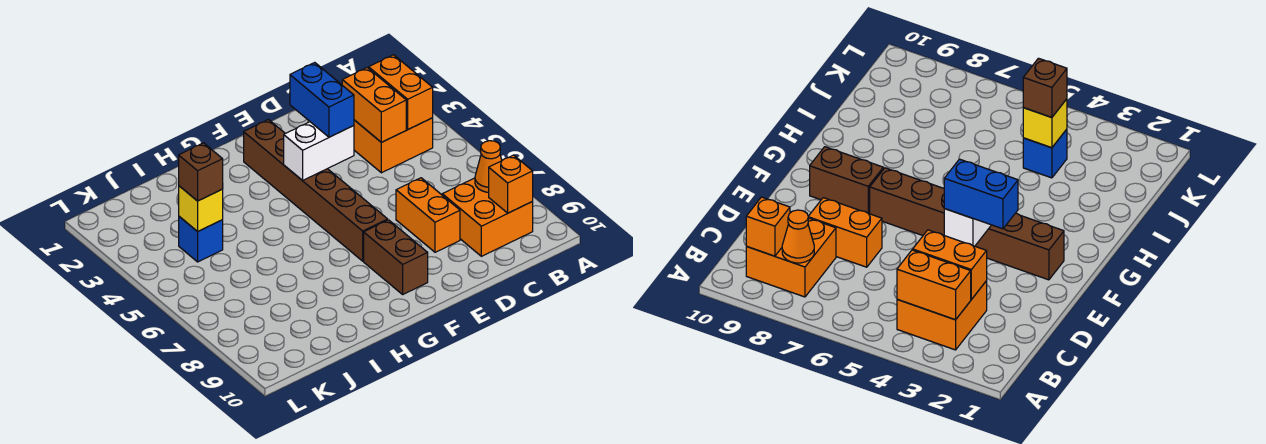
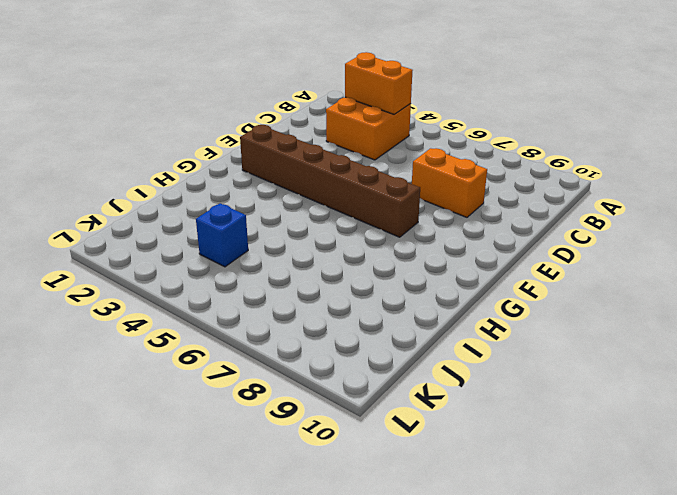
none -> orange 2x2 brick [442,178,533,256]
none -> brown 1x2 brick [364,220,428,294]
none -> orange 1x1 cone [475,141,502,192]

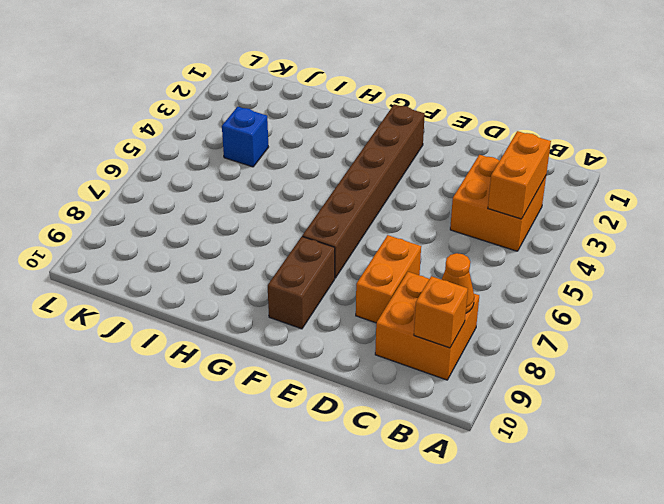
none -> orange 1x2 brick [342,68,406,142]
none -> white 1x2 brick [284,122,354,181]
none -> yellow 1x1 brick [179,186,223,232]

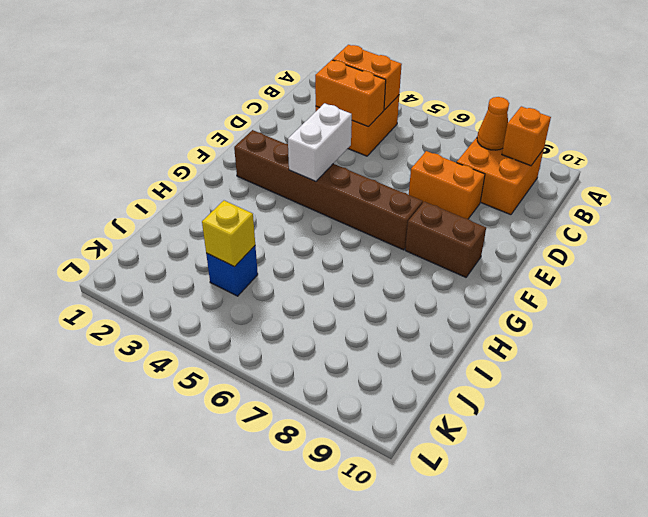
none -> blue 1x2 brick [290,63,354,137]
none -> brown 1x1 brick [179,143,223,201]

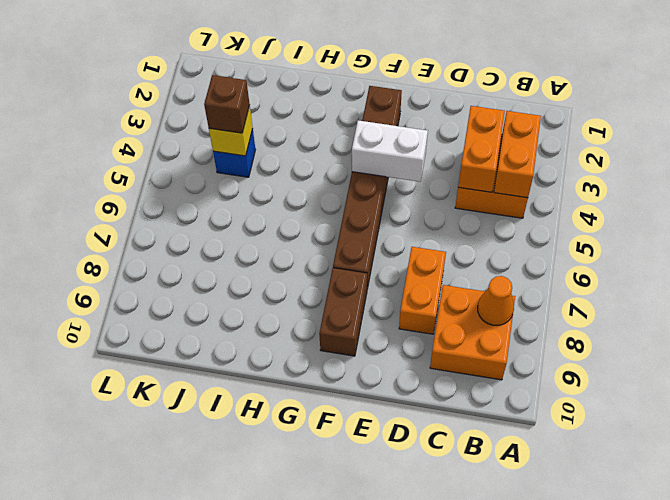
none -> orange 1x1 brick [489,155,533,213]
none -> blue 1x2 brick [290,63,354,137]

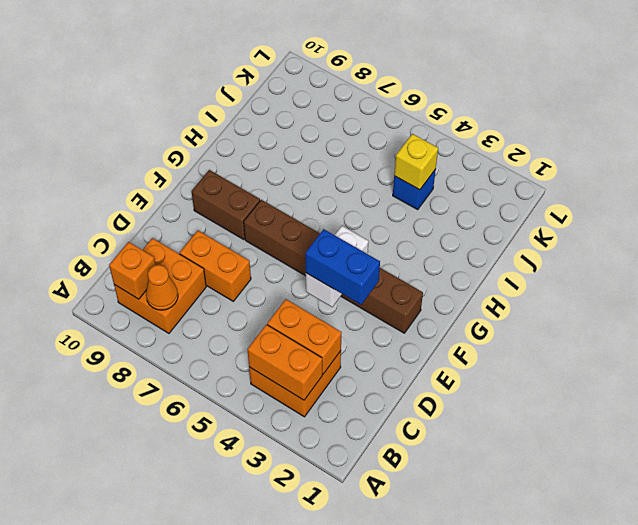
none -> brown 1x1 brick [179,143,223,201]

